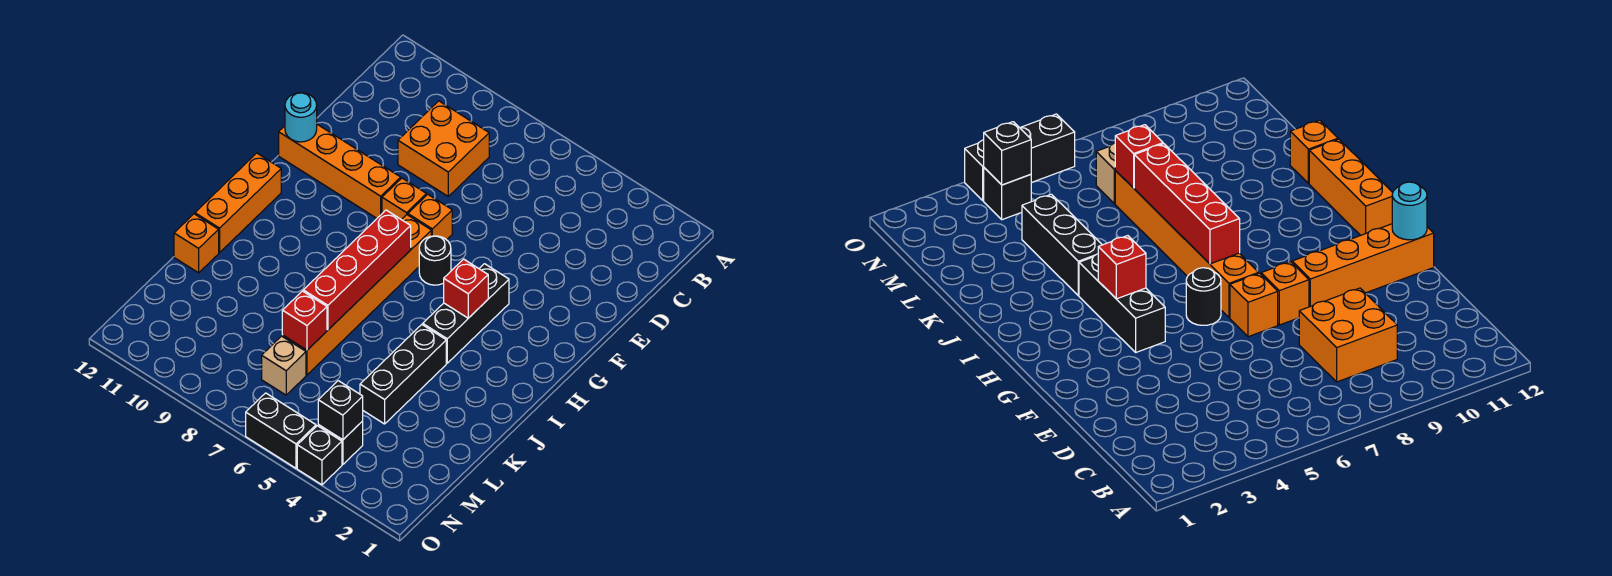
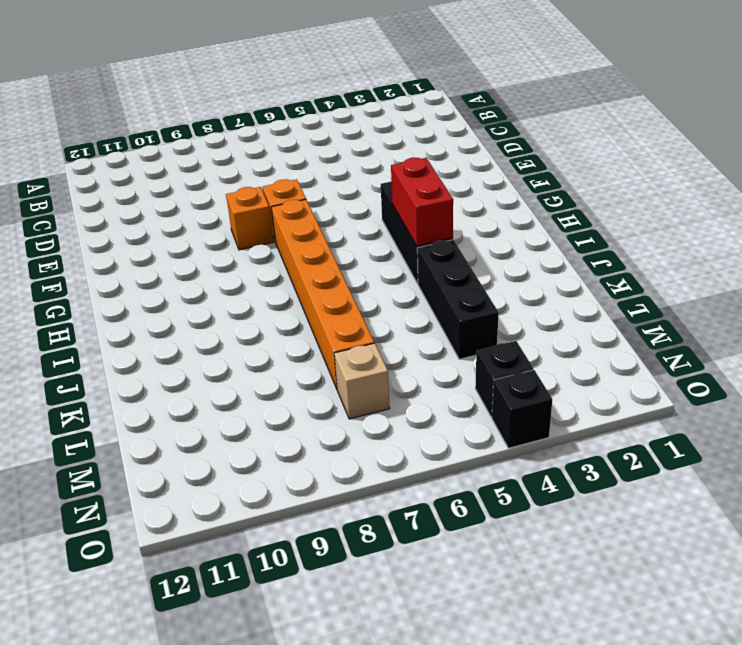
red 1x2 brick [391,157,453,246] -> red 1x1 brick [444,259,488,318]
none -> orange 2x2 brick [398,101,489,196]
none -> orange 1x4 brick [279,124,401,218]
none -> black 1x1 round brick [419,236,451,285]

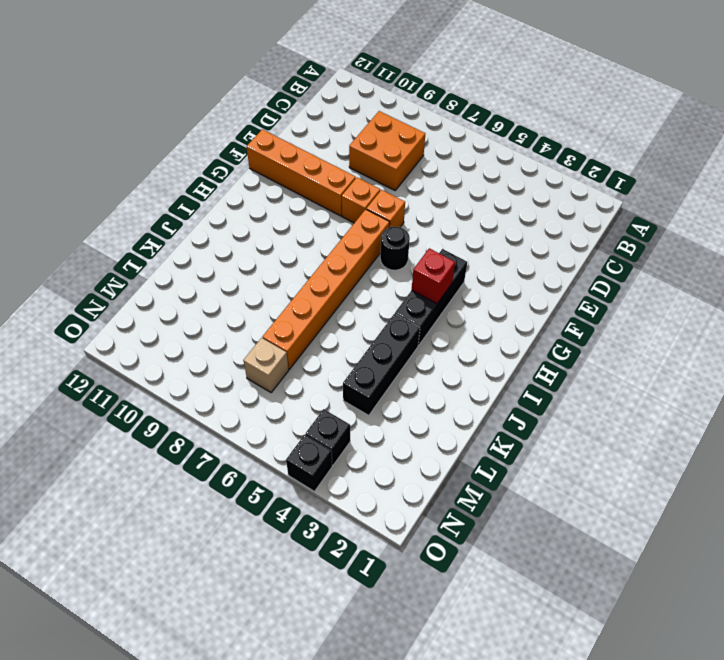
none -> orange 1x3 brick [195,153,281,253]
none -> orange 1x1 brick [174,214,219,273]
none -> black 1x2 brick [246,393,316,468]

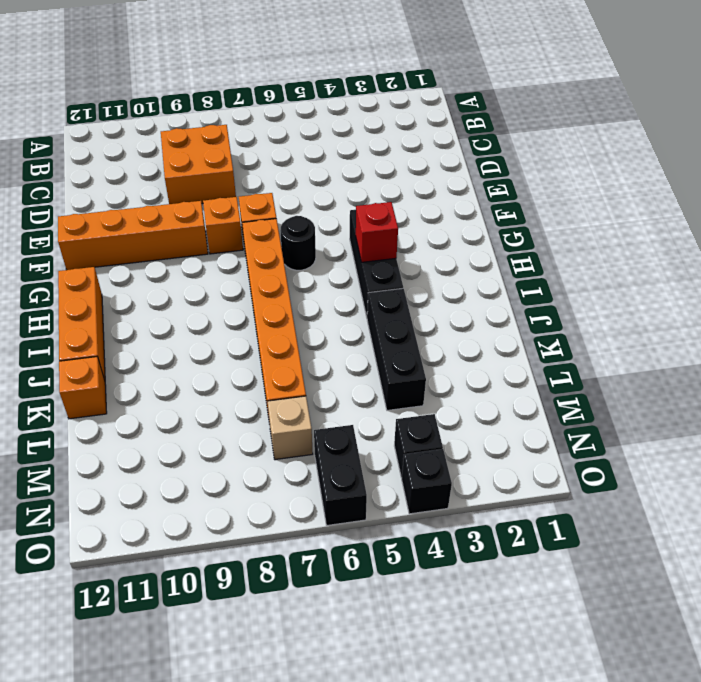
black 1x2 brick [314,425,367,525] -> black 1x2 brick turned to [246,393,316,468]
none -> cyan 1x1 round brick [285,93,317,142]
none -> red 1x4 brick [303,210,411,330]
none -> red 1x1 brick [282,291,327,350]

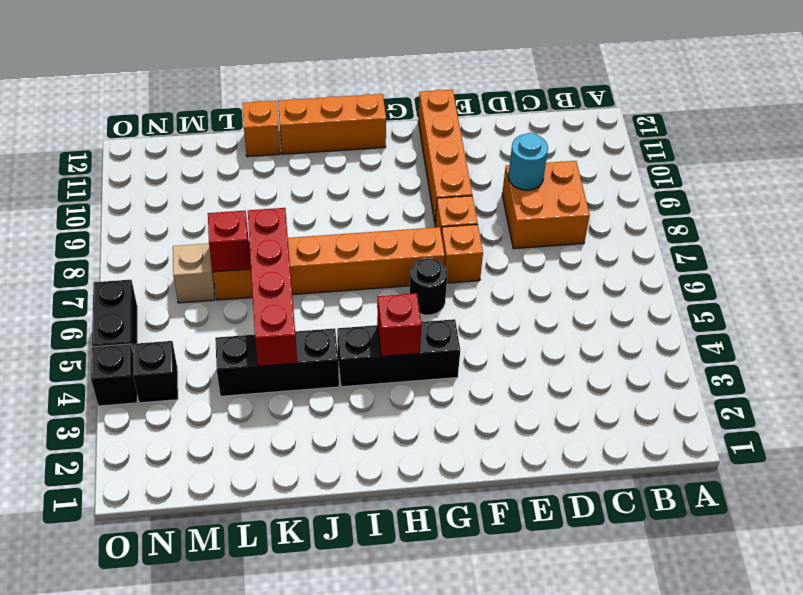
cyan 1x1 round brick [508,133,548,190] -> cyan 1x1 round brick moved to [285,93,317,142]
red 1x4 brick [248,208,297,366] -> red 1x4 brick turned to [303,210,411,330]
none -> black 1x1 brick [318,381,363,440]

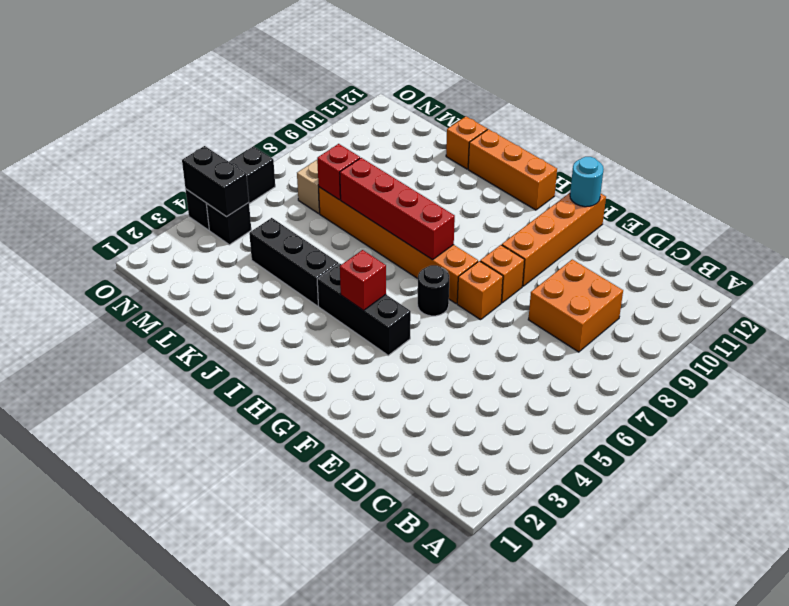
black 1x2 brick [182,146,249,217] -> black 1x1 brick [318,381,363,440]

